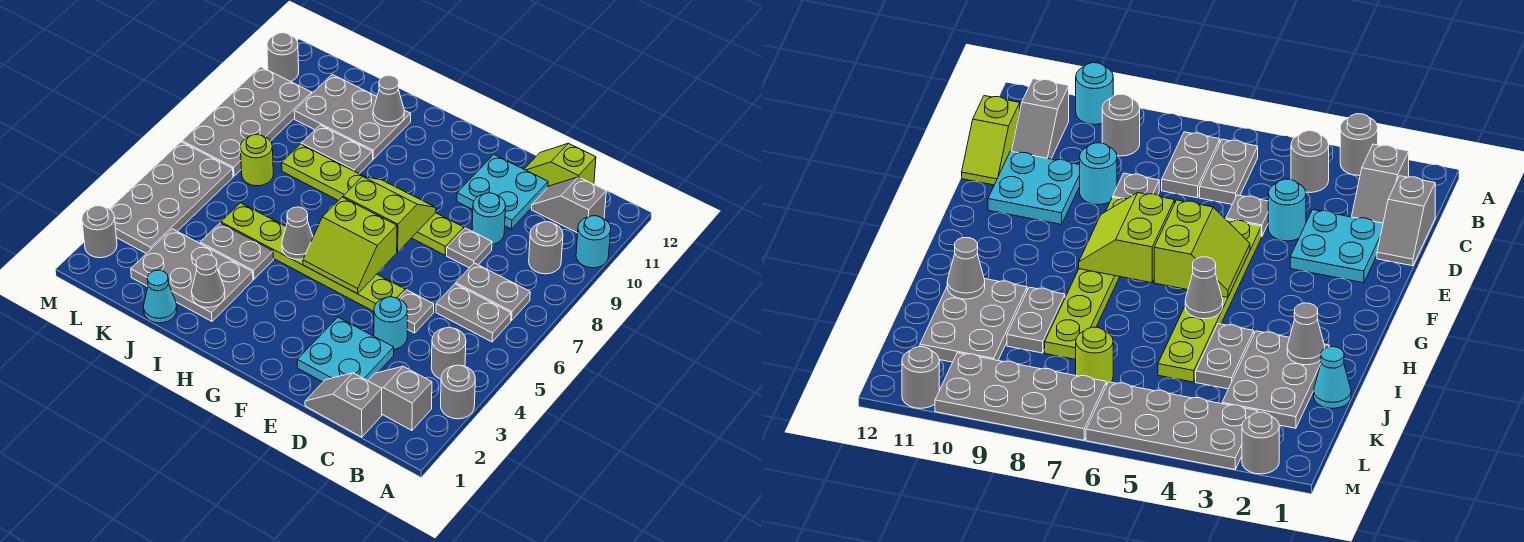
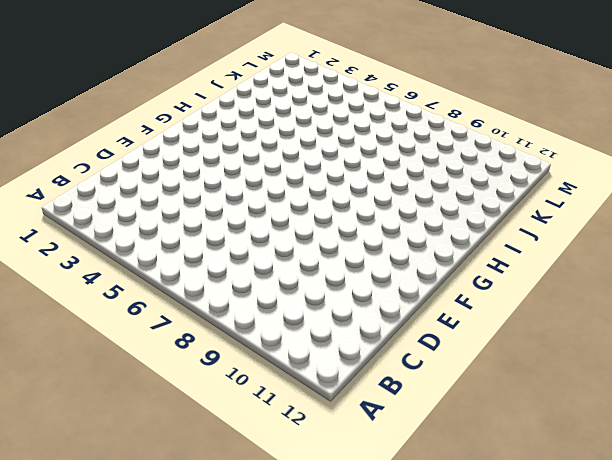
none -> grey 1x1 round brick [441,365,475,419]
none -> cyan 1x1 round brick [576,216,611,268]
none -> grey 1x2 slope [368,366,432,430]
none -> grey 1x1 round brick [431,327,466,379]

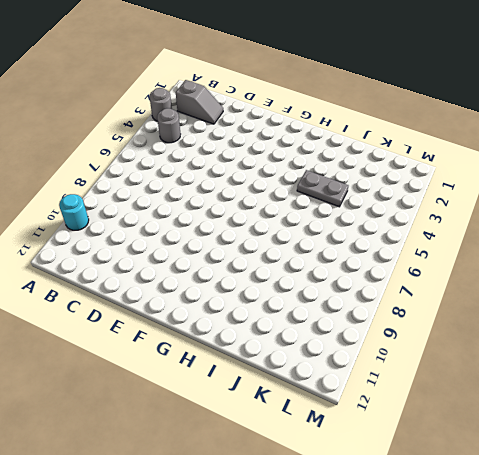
none -> grey 1x2 plate [436,284,511,342]
none -> grey 1x2 plate [456,263,530,321]
none -> grey 1x1 round brick [529,222,563,274]
none -> grey 1x2 slope [532,177,606,233]

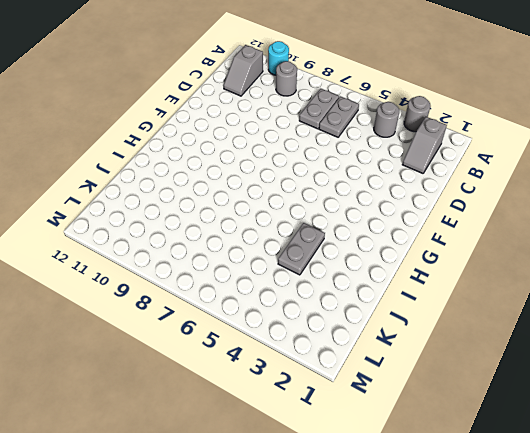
none -> grey 1x2 slope [305,373,382,437]
none -> lime 1x2 slope [524,143,596,187]
none -> cyan 2x2 plate [297,317,394,382]
none -> cyan 1x1 round brick [374,297,407,349]

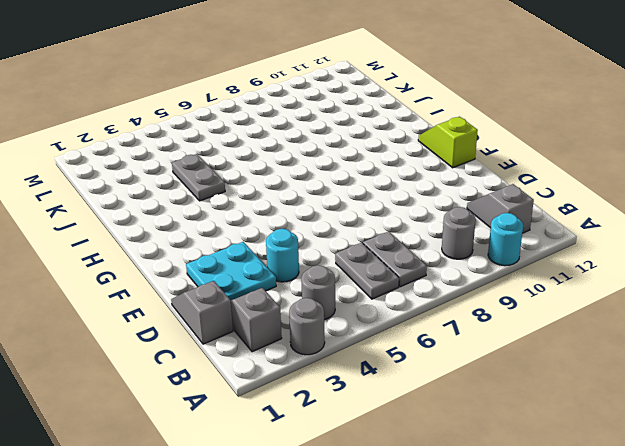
lime 1x2 slope [418,117,478,168] -> lime 1x2 slope moved to [524,143,596,187]
none -> grey 1x1 plate [398,290,434,333]
none -> grey 1x1 plate [447,228,492,268]
none -> cyan 1x1 round brick [472,193,506,244]
none -> cyan 2x2 plate [457,155,548,229]

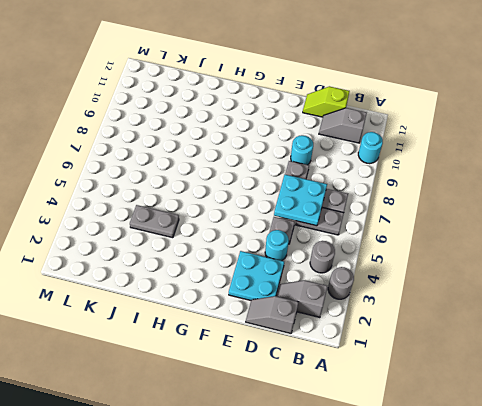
cyan 2x2 plate [274,175,327,226] -> cyan 2x2 plate moved to [457,155,548,229]
none -> grey 1x1 round brick [529,222,563,274]
none -> lime 1x6 plate [221,203,405,311]
none -> lime 1x6 plate [282,144,464,255]
none -> grey 2x3 plate [131,229,253,321]

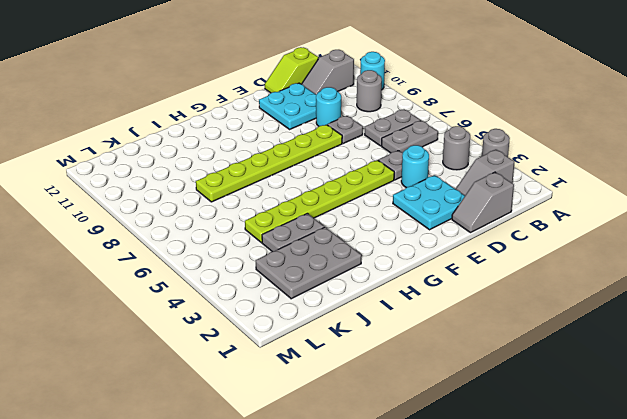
none -> grey 1x2 plate [301,125,373,174]
none -> grey 2x3 plate [294,75,411,159]
none -> cyan 1x1 cone [143,270,177,323]
none -> lime 1x1 round brick [240,134,273,186]

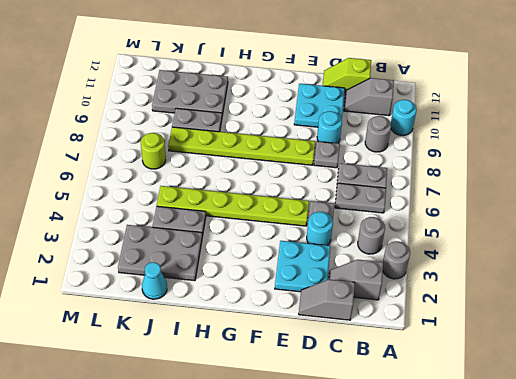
none -> grey 2x4 plate [110,142,233,254]
none -> grey 2x4 plate [182,67,312,176]
none -> grey 1x1 round brick [82,206,117,258]
none -> grey 1x1 round brick [267,33,299,82]

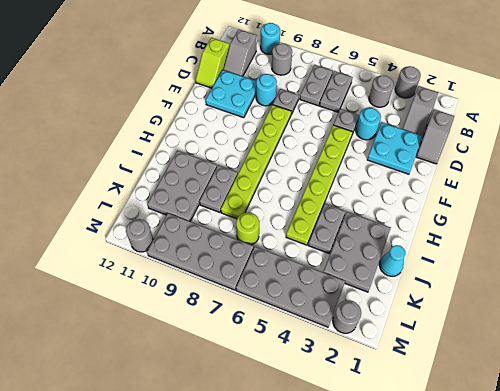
none -> lime 2x2 slope [303,197,397,294]
none -> lime 2x2 slope [343,176,436,252]
none -> grey 1x1 cone [282,207,313,259]
none -> grey 1x1 cone [192,255,225,308]

